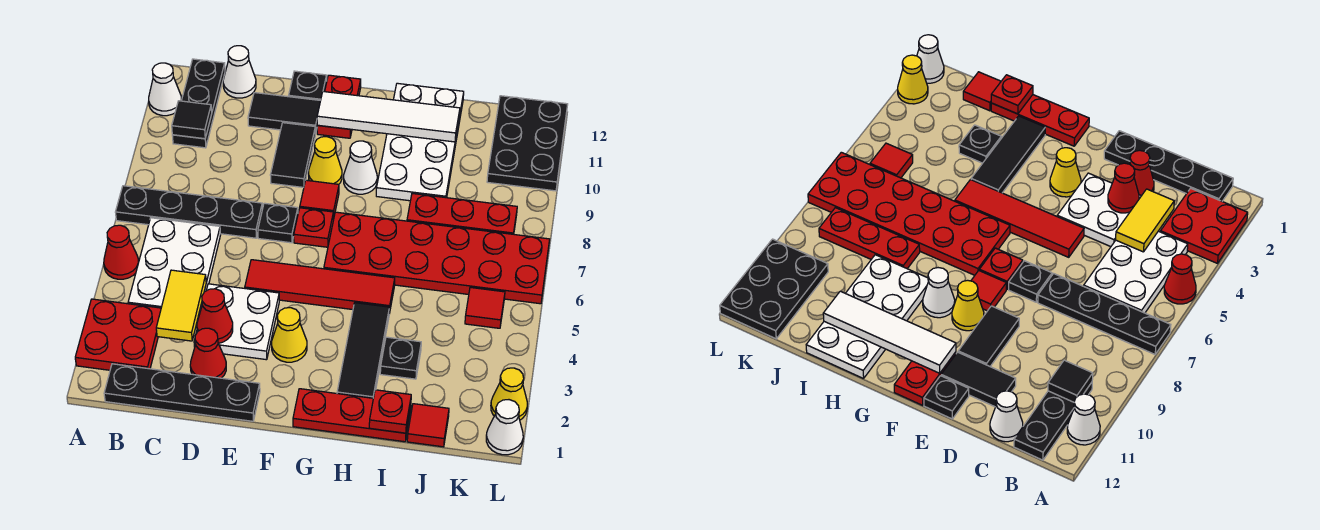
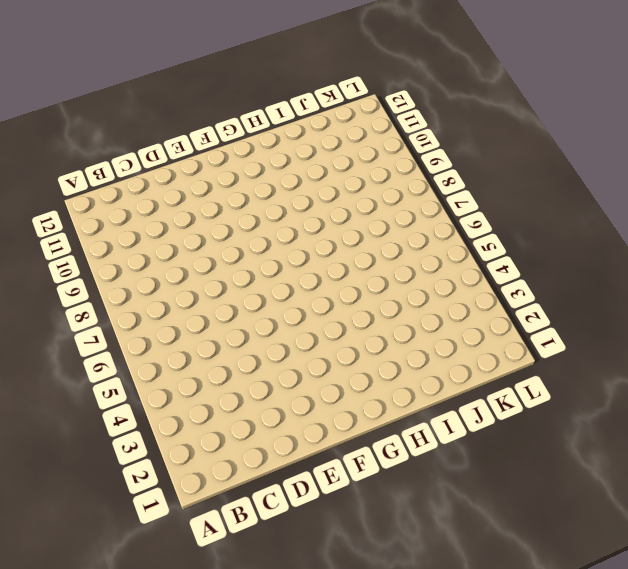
none -> red 2x2 plate [75,299,161,370]
none -> red 1x1 cone [104,225,139,279]
none -> black 1x4 plate [115,186,262,238]
none -> white 1x1 cone [149,63,182,116]

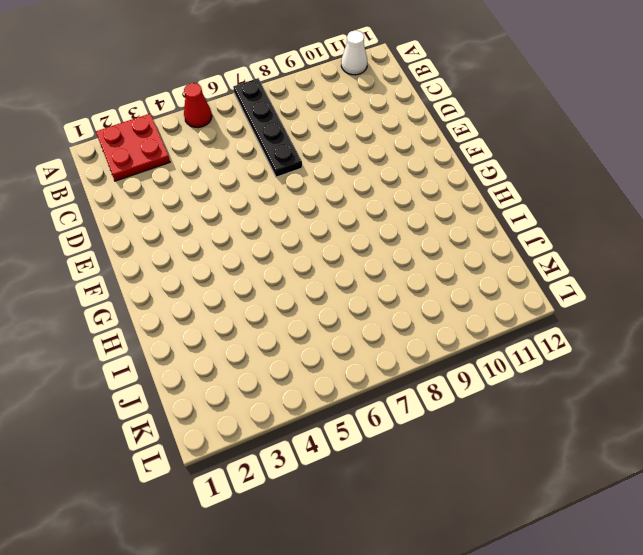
none -> black 1x4 plate [104,364,260,421]
none -> white 2x3 plate [128,218,221,318]
none -> black 1x3 plate [172,59,225,148]
none -> white 1x1 cone [223,46,256,98]

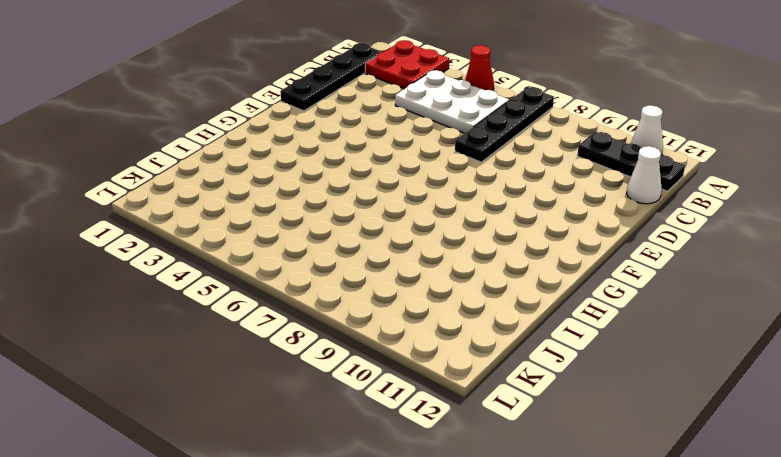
none -> red 1x1 cone [190,328,226,378]
none -> white 2x2 plate [194,284,279,360]
none -> black 1x2 tile [248,93,321,134]
none -> red 1x4 tile [245,260,395,314]

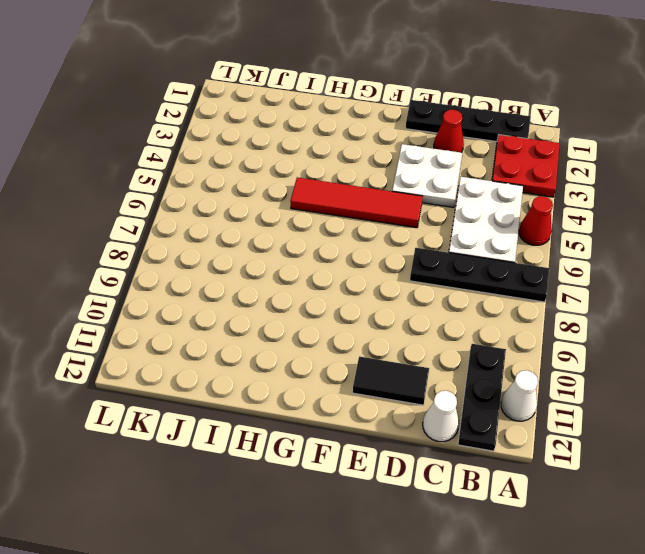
none -> black 1x1 plate [258,203,298,243]
none -> black 1x2 tile [270,123,315,187]
none -> black 1x1 plate [289,71,327,100]
none -> yellow 1x1 cone [272,308,307,362]

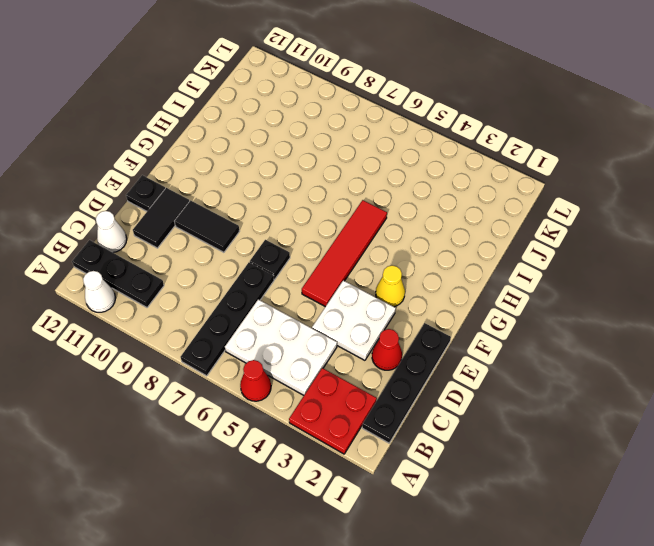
none -> red 1x1 plate [294,208,333,247]
none -> red 1x1 tile [300,180,339,219]
none -> yellow 1x1 cone [309,137,342,184]
none -> red 1x2 plate [317,75,361,138]

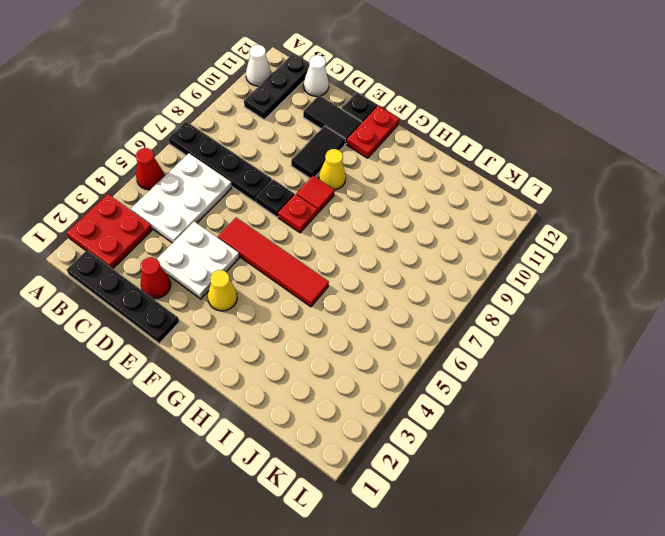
none -> red 1x3 plate [293,389,411,442]
none -> red 2x6 plate [324,212,550,304]
none -> white 1x1 cone [344,141,377,194]
none -> black 1x3 tile [337,303,389,398]

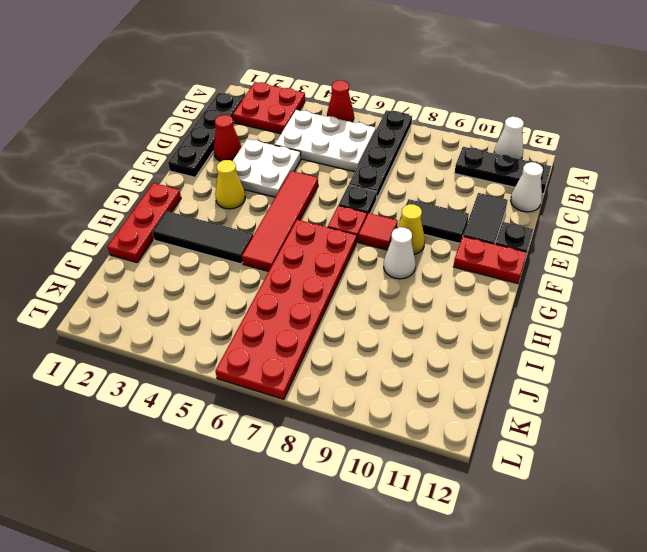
none -> white 2x4 plate [376,83,464,201]
none -> black 1x1 plate [380,337,421,379]
none -> red 1x3 plate [407,193,517,234]
none -> red 1x1 tile [407,404,449,447]

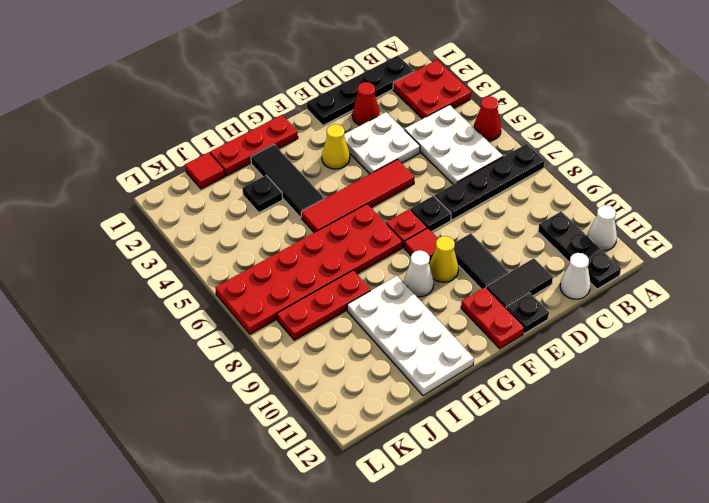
none -> red 1x1 tile [465,287,505,328]
none -> black 2x3 plate [487,96,568,191]
none -> white 1x1 cone [486,400,523,455]
none -> yellow 1x1 cone [491,368,527,420]

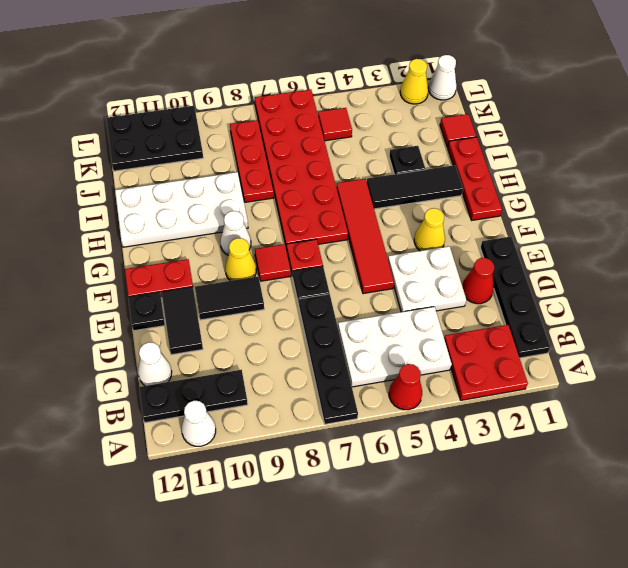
none -> black 1x1 tile [172,101,212,139]
none -> yellow 1x2 tile [156,270,206,341]
none -> red 1x1 cone [197,289,233,343]
none -> white 1x4 tile [317,92,460,142]

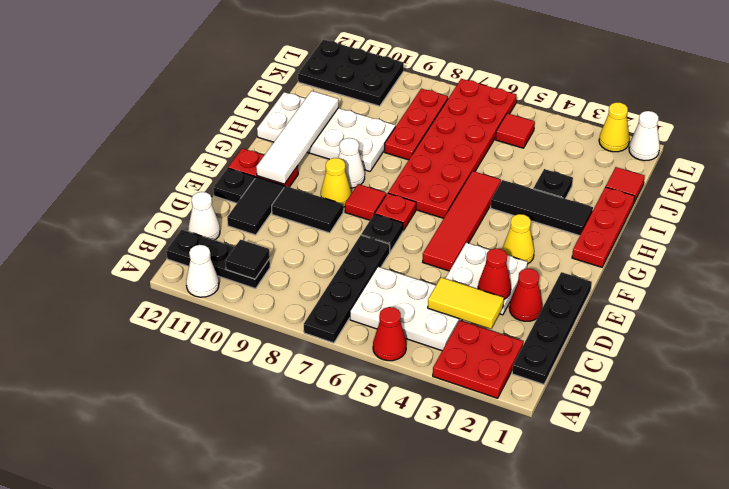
none -> red 1x1 plate [369,390,411,433]

